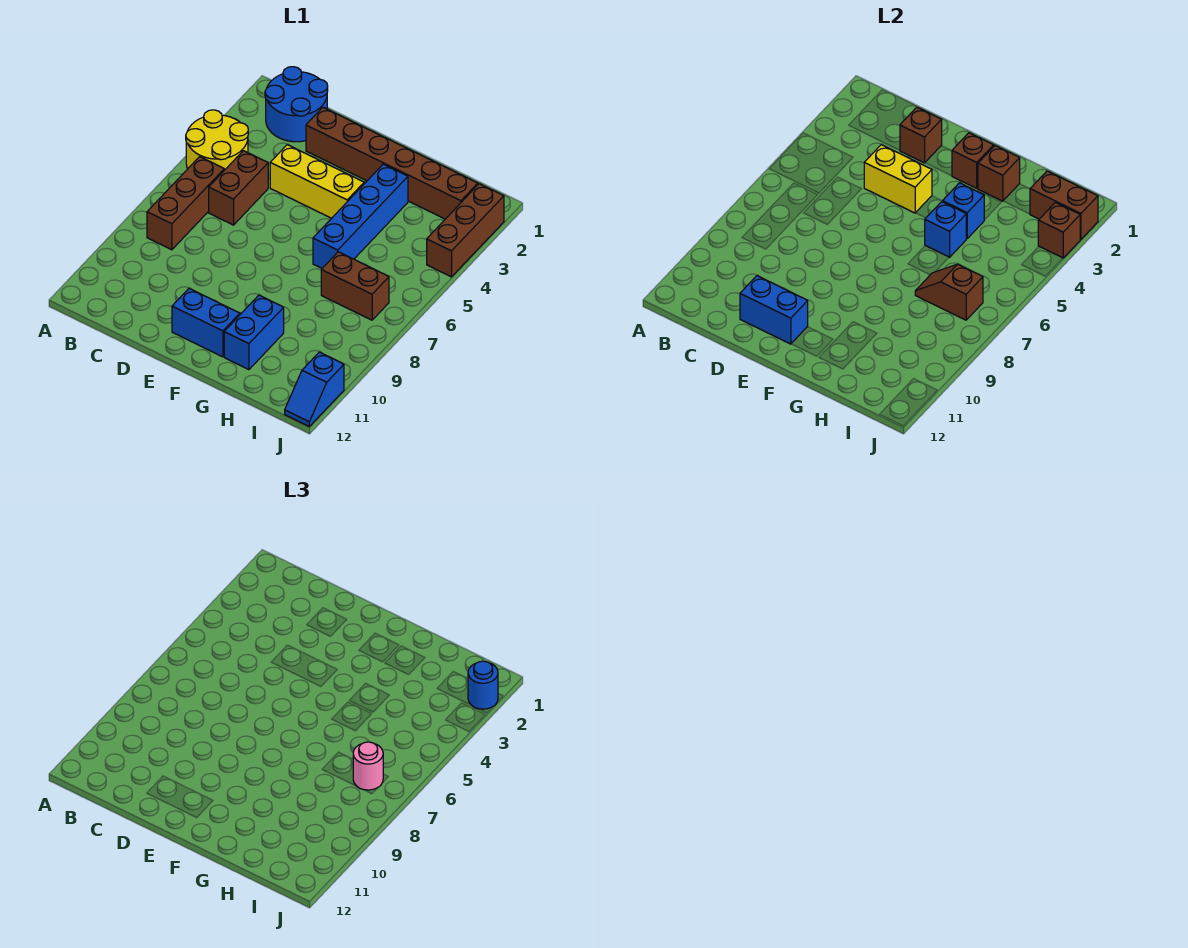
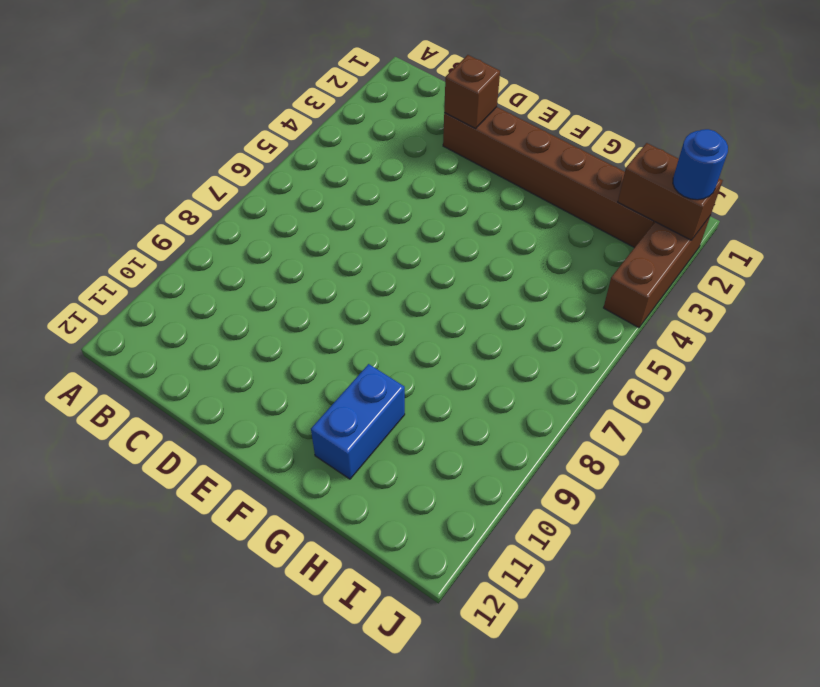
none -> yellow 2x2 round brick [186,110,248,170]
none -> blue 2x2 round brick [265,67,328,142]
none -> brown 1x3 brick [147,157,224,250]

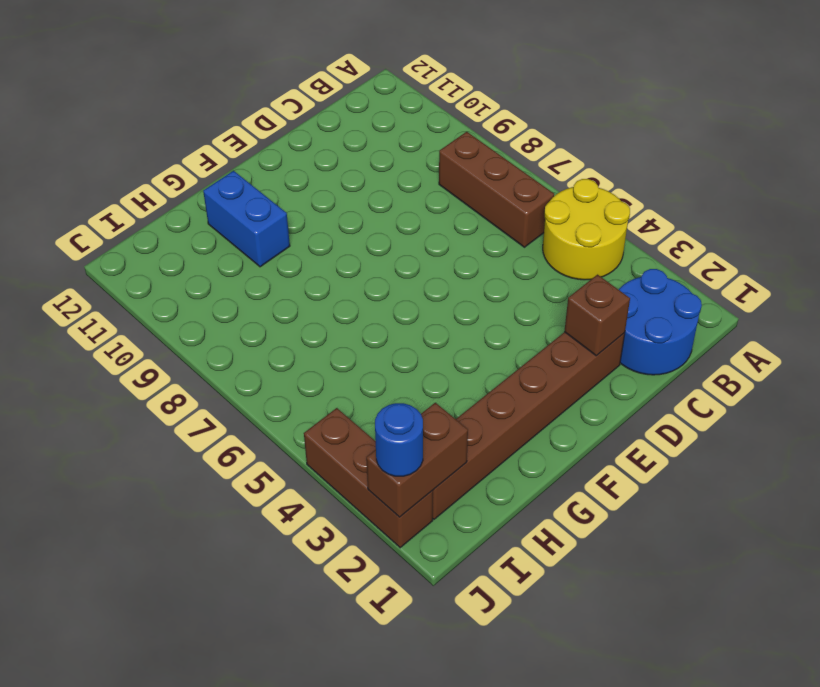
none -> brown 1x2 brick [209,151,268,225]
none -> yellow 1x3 brick [270,145,364,218]
none -> blue 1x2 brick [172,289,240,357]

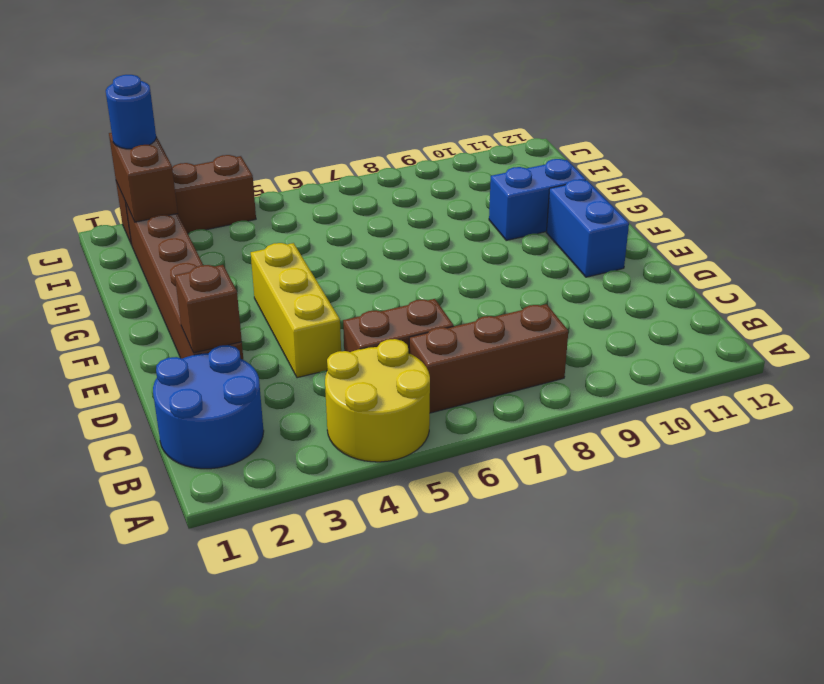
none -> blue 1x4 brick [313,164,408,268]
none -> brown 1x2 brick [321,252,389,320]
none -> blue 1x2 slope [285,352,344,426]

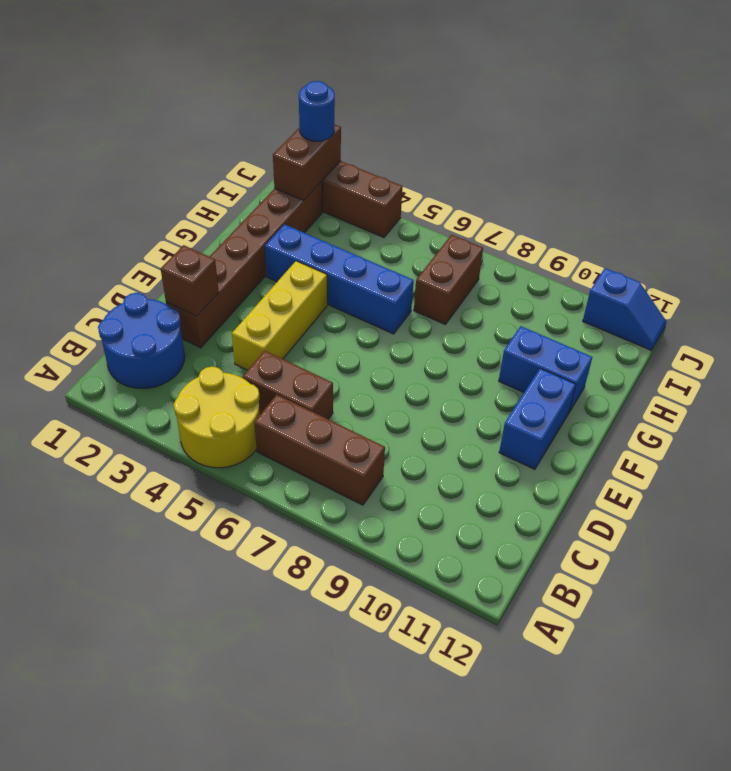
none -> yellow 1x2 brick [864,145,932,213]
none -> blue 1x2 brick [740,276,808,344]
none -> brown 1x1 brick [952,133,994,188]

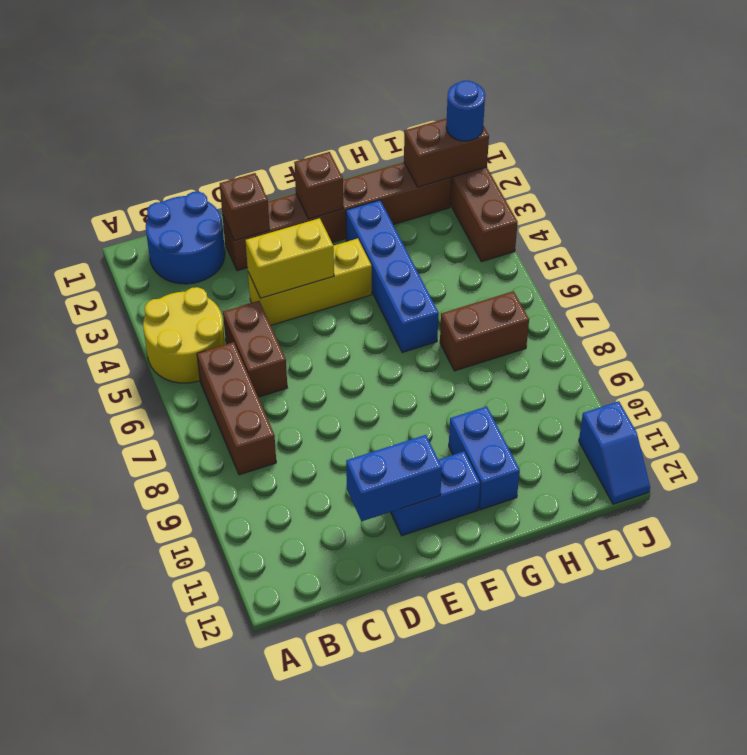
none -> brown 1x1 brick [978,146,1020,201]
none -> blue 1x1 brick [943,183,984,238]
none -> blue 1x1 brick [925,202,967,257]

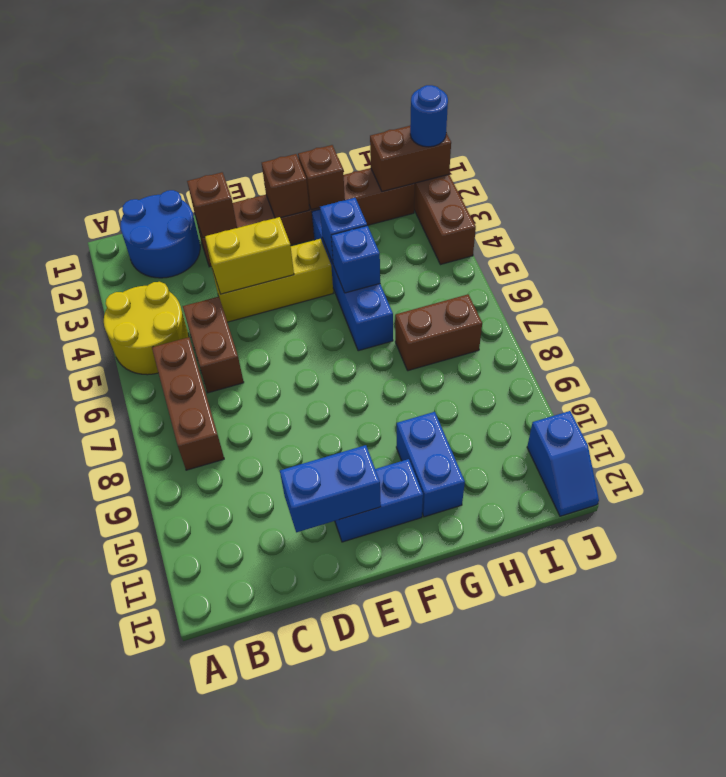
none -> brown 1x2 slope [915,264,983,320]
none -> brown 1x1 brick [1038,203,1080,258]
none -> pink 1x1 round brick [353,742,383,790]

